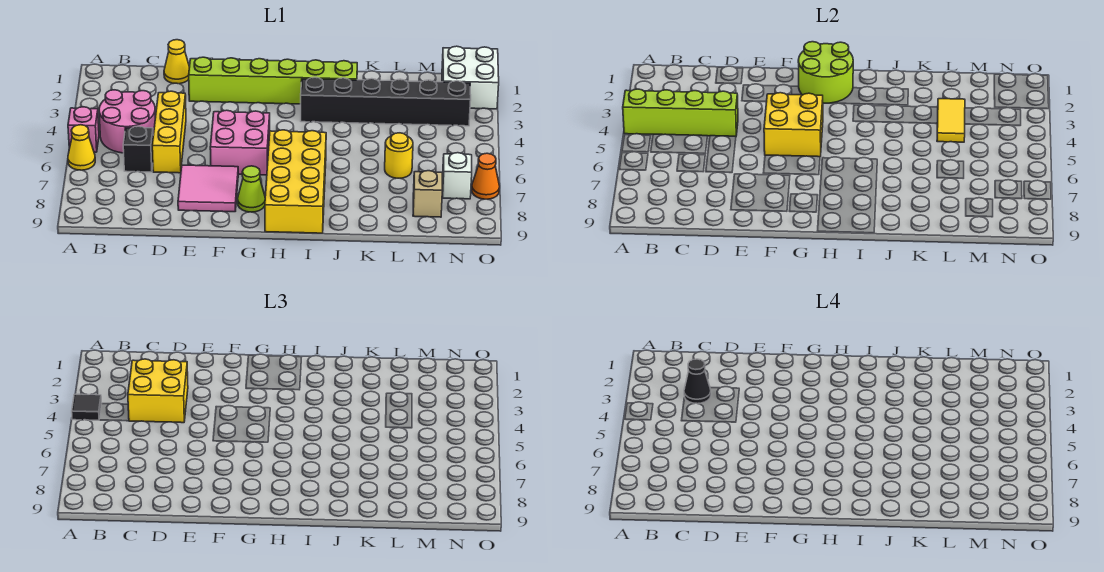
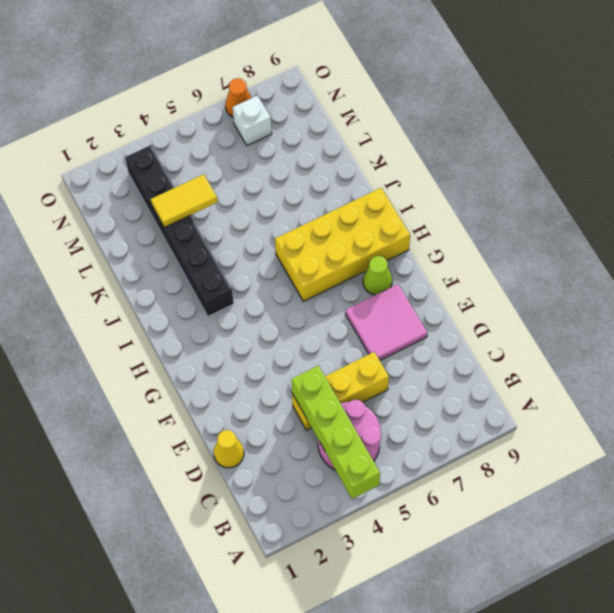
none -> pink 1x1 brick [68,107,99,152]
none -> yellow 1x1 cone [68,125,95,170]
none -> black 1x1 brick [123,126,153,172]

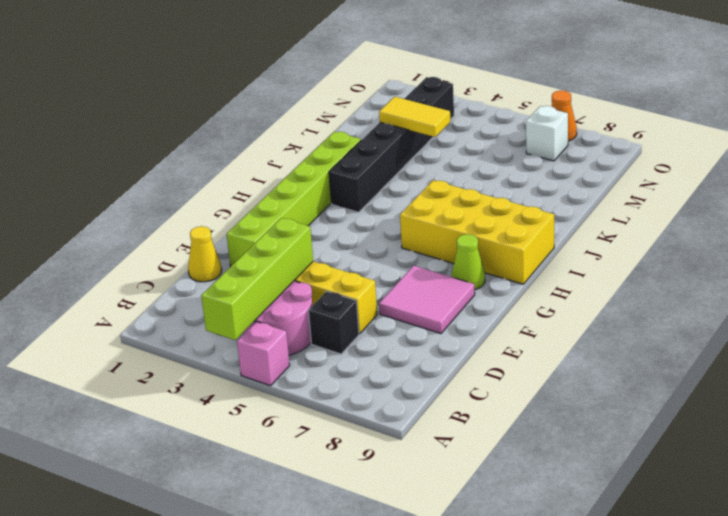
none -> yellow 1x1 cone [68,125,95,170]
none -> pink 2x2 brick [210,110,270,175]
none -> yellow 1x1 round brick [385,133,413,178]

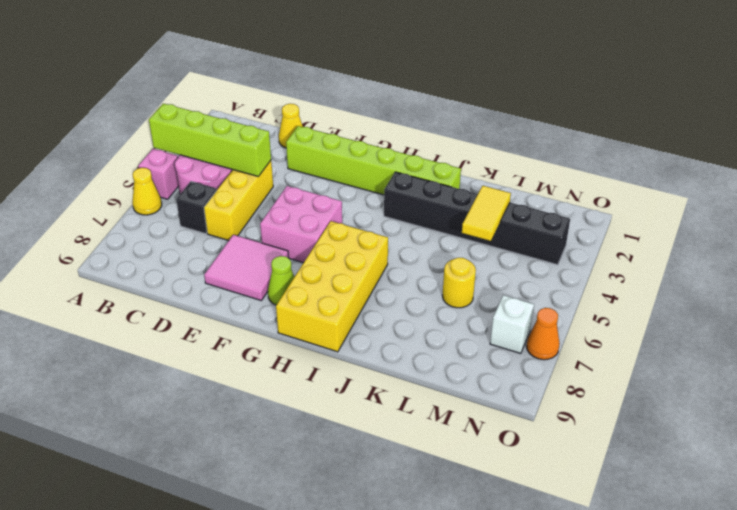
none -> tan 1x1 brick [413,171,442,217]
none -> white 2x2 brick [442,46,499,109]
none -> yellow 2x2 brick [764,93,823,157]

